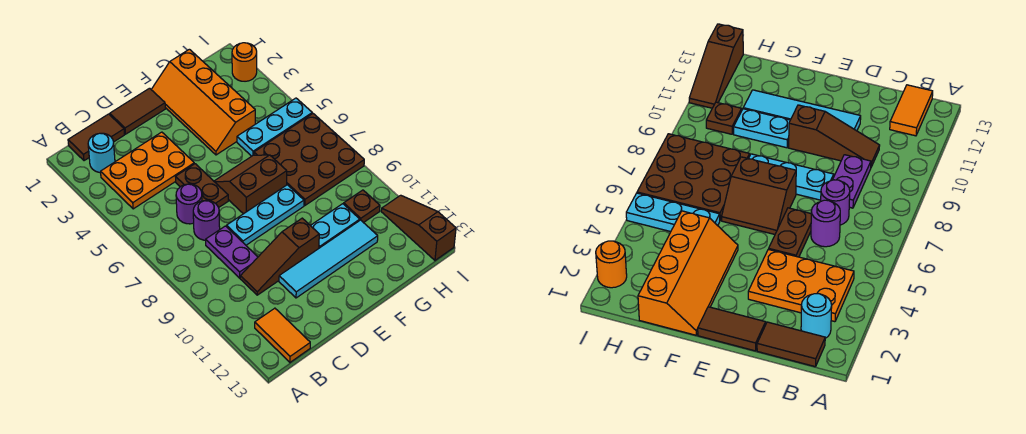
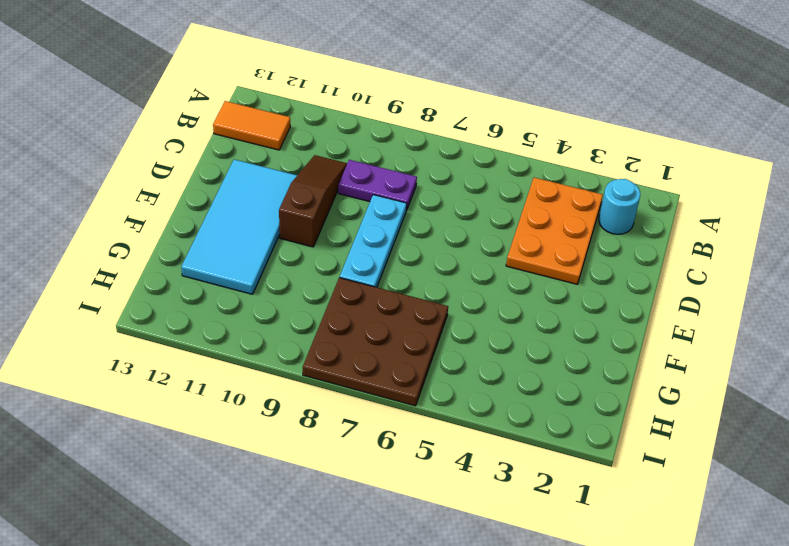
cyan 2x4 tile [181,159,297,294] -> cyan 1x4 tile [279,220,378,298]
none -> brown 1x2 tile [68,114,124,161]
none -> purple 1x1 round brick [176,184,202,224]
none -> purple 1x1 round brick [193,200,220,240]

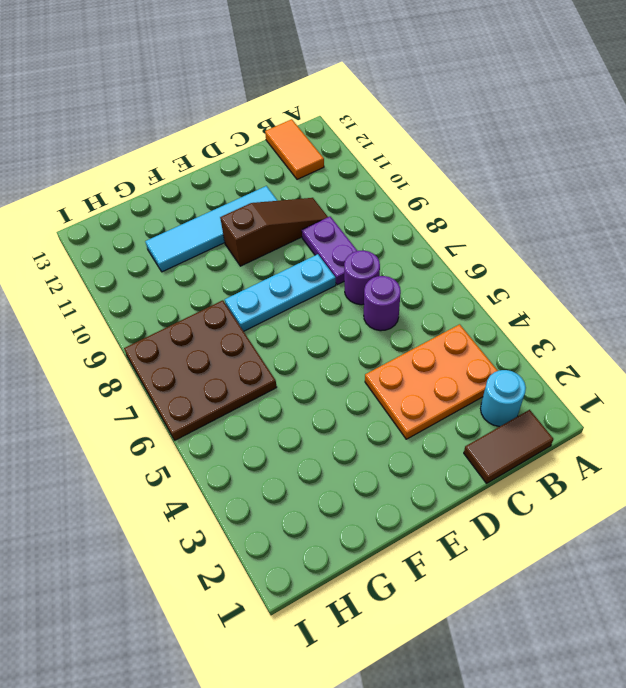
none -> brown 1x2 tile [110,88,165,134]
none -> brown 1x2 plate [176,164,228,208]
none -> brown 2x2 slope [214,155,287,214]

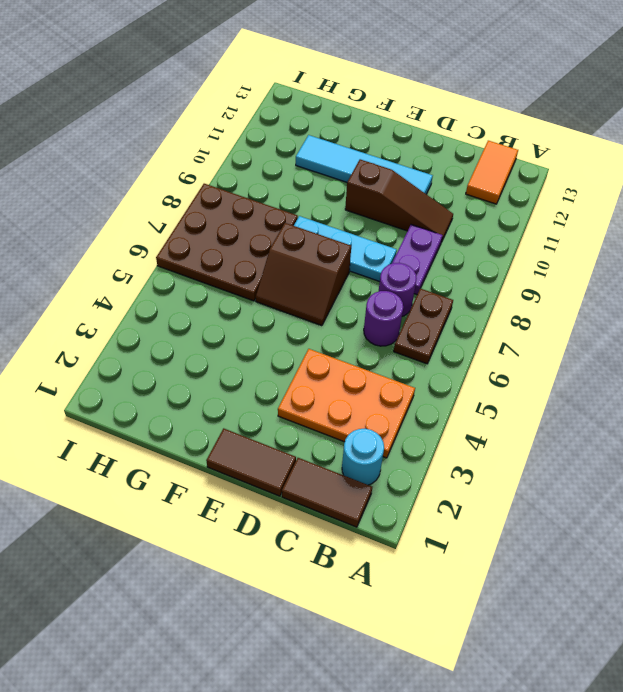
brown 1x2 plate [394,288,453,364] -> brown 1x2 plate moved to [176,164,228,208]
none -> orange 2x4 slope [151,49,255,155]
none -> cyan 1x2 plate [310,204,360,248]
none -> cyan 1x3 plate [237,98,312,156]

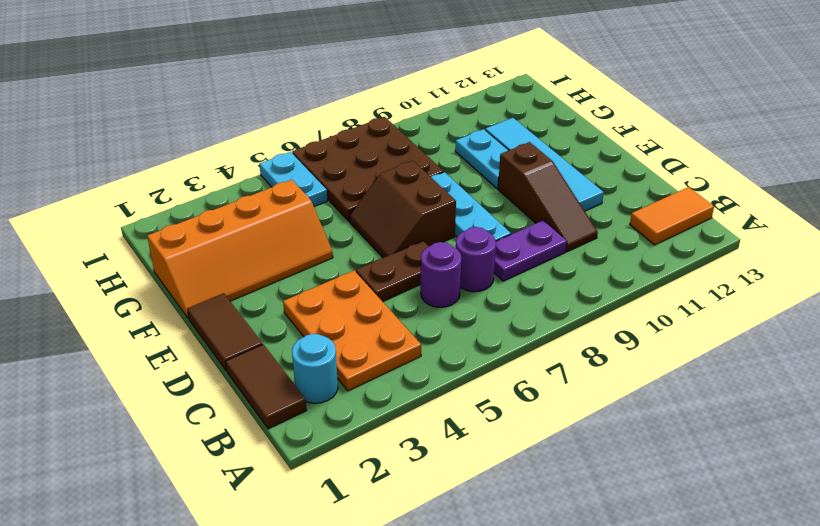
cyan 1x2 plate [259,152,327,206] -> cyan 1x3 plate [237,98,312,156]
none -> brown 1x1 plate [344,190,380,223]
none -> orange 1x1 round brick [232,43,257,81]
none -> brown 1x3 slope [381,195,456,260]

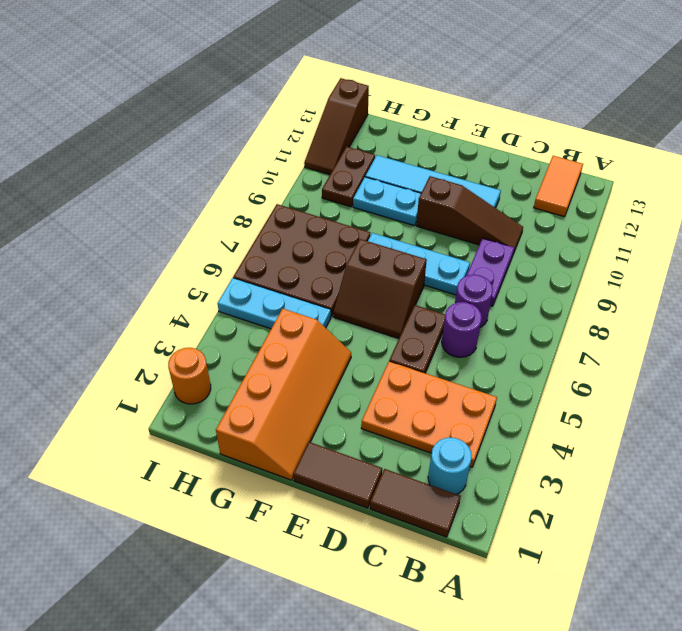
brown 1x2 plate [322,147,375,207] -> brown 1x1 plate [344,190,380,223]

